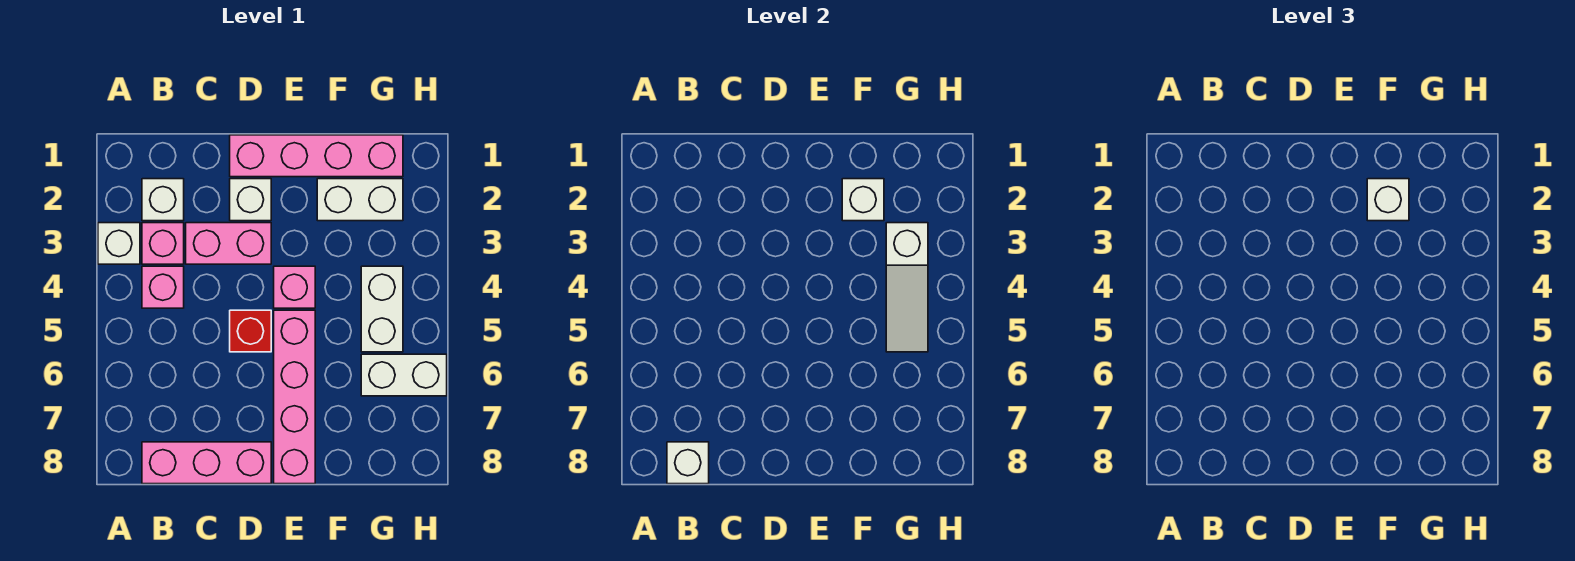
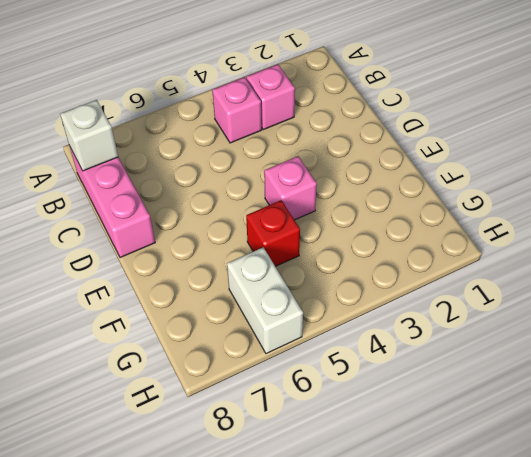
red 1x1 brick [246,200,300,266] -> red 1x1 brick moved to [230,310,271,352]
none -> white 1x1 brick [98,223,140,264]
none -> white 1x1 brick [142,179,184,221]
none -> pink 1x2 brick [186,223,271,264]

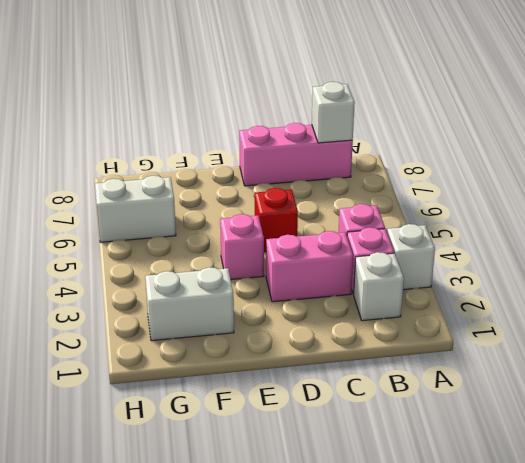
none -> pink 1x4 brick [230,135,403,177]
none -> white 1x1 brick [230,179,271,221]
none -> pink 1x4 brick [274,310,315,484]

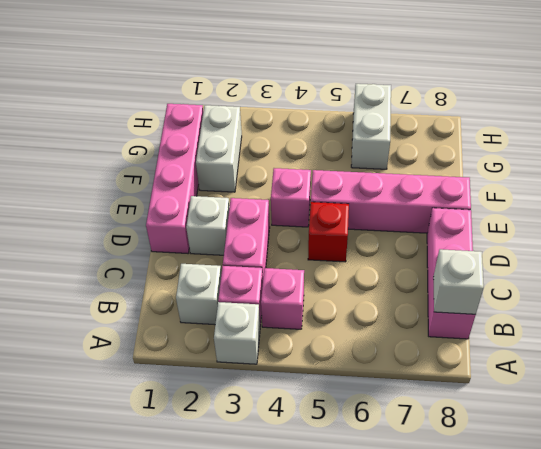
none -> white 1x2 brick [361,266,403,352]
none -> white 1x1 brick [842,179,884,221]
none -> white 1x3 slope [886,223,928,352]

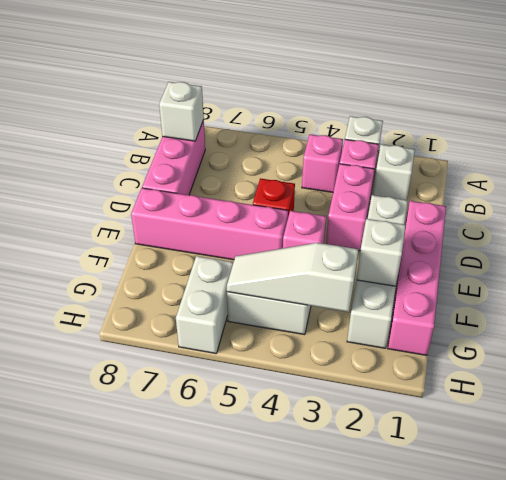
none -> white 1x1 brick [1367,179,1409,221]

